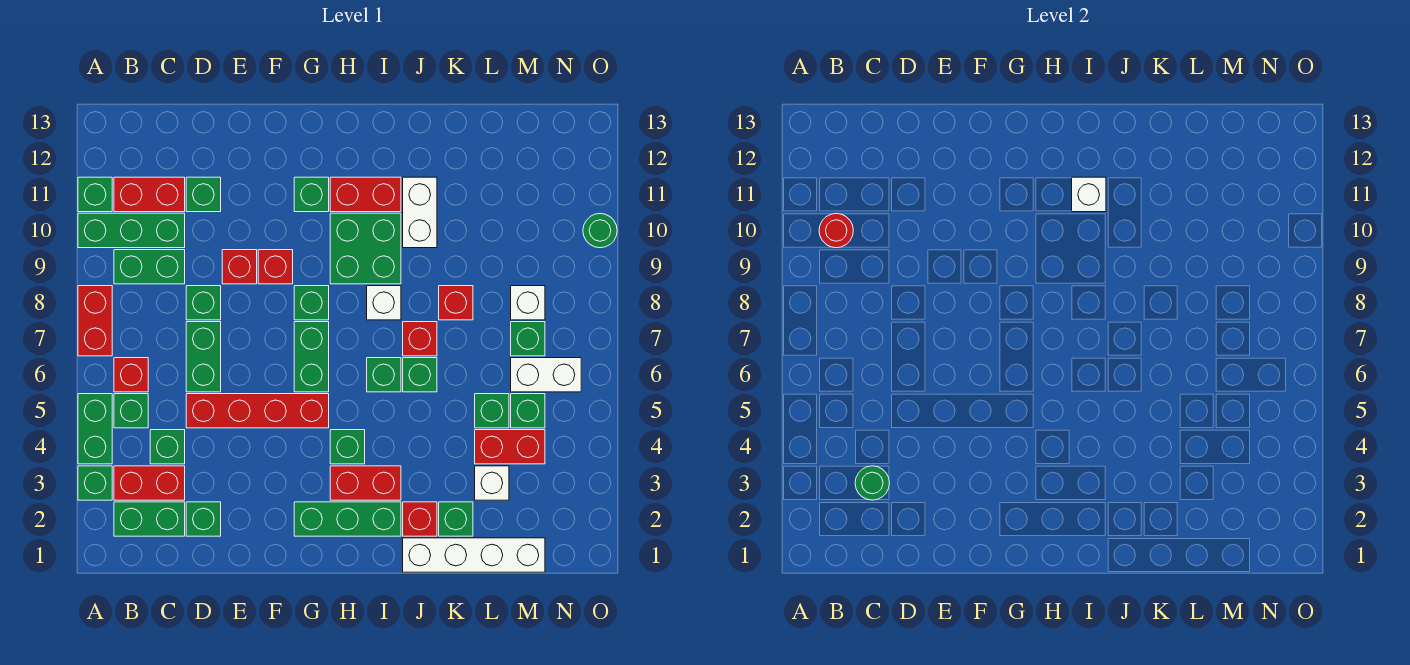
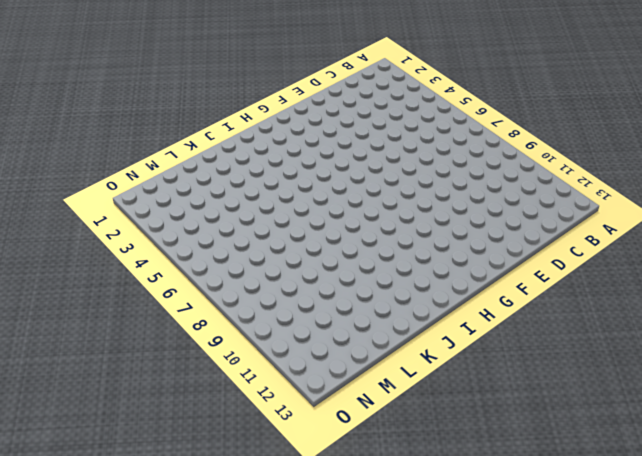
none -> green 1x1 brick [78,466,112,500]
none -> green 1x2 brick [78,394,112,464]
none -> red 1x2 brick [78,286,112,356]
none -> green 1x3 brick [78,213,185,248]

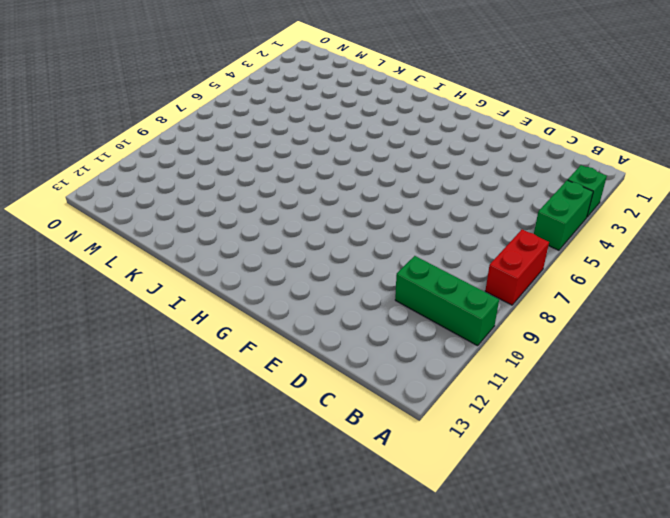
none -> green 1x1 brick [78,177,112,212]
none -> green 1x2 brick [114,502,185,536]
none -> red 1x2 brick [114,466,185,500]
none -> green 1x1 brick [114,394,148,428]

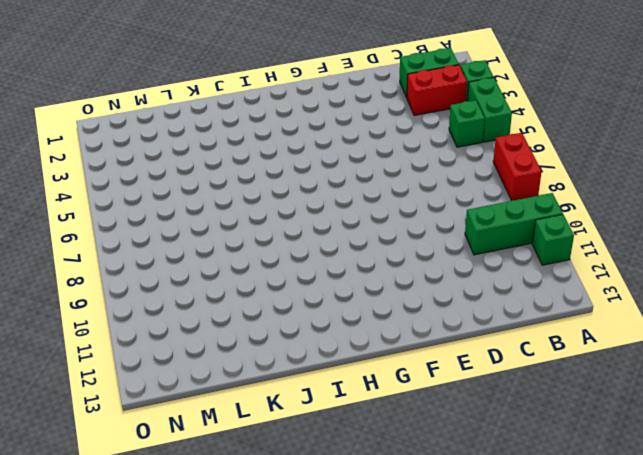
none -> red 1x1 brick [114,358,148,392]
none -> green 1x2 brick [114,250,185,284]
none -> red 1x2 brick [114,177,185,212]
none -> green 1x1 brick [150,430,185,464]

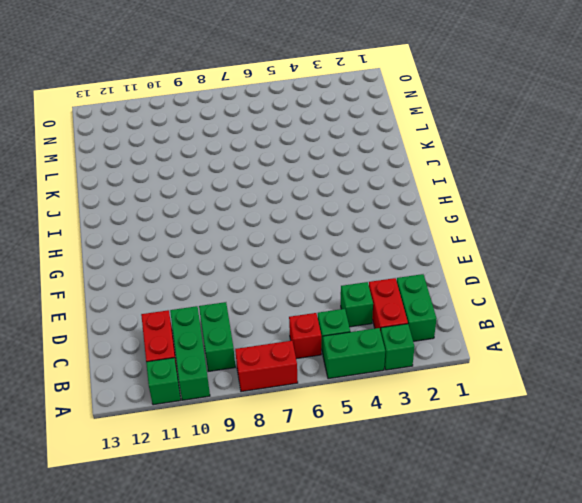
none -> green 1x1 brick [186,502,221,536]
none -> red 1x4 brick [186,394,329,428]
none -> green 1x2 brick [186,322,221,392]
none -> green 1x1 brick [186,286,221,320]

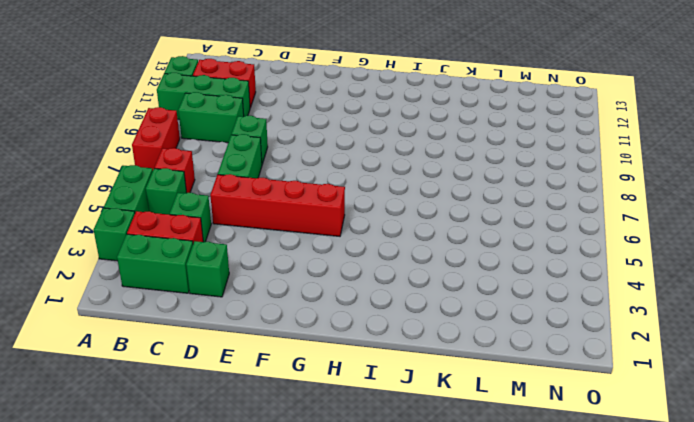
none -> green 1x1 brick [186,177,221,212]
none -> red 1x1 brick [222,250,257,284]
none -> red 1x1 brick [258,250,293,284]
none -> green 1x3 brick [294,502,401,536]

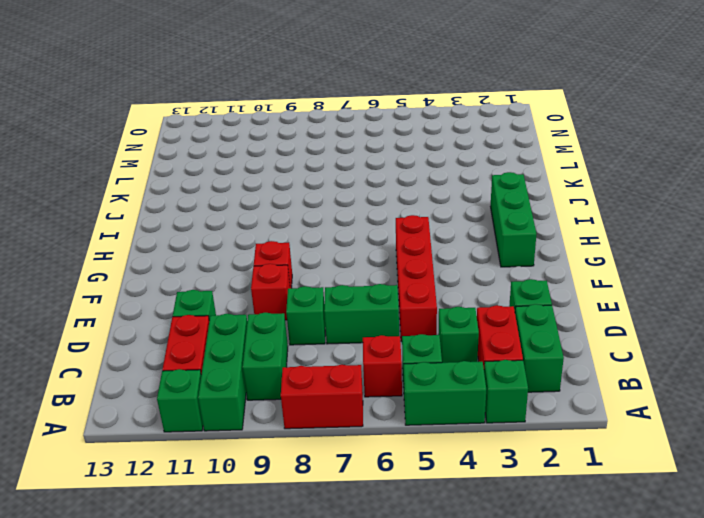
none -> green 1x2 brick [294,322,329,392]
none -> green 1x1 brick [294,286,329,320]
none -> green 1x1 brick [294,177,329,212]
none -> red 1x2 brick [330,466,401,500]

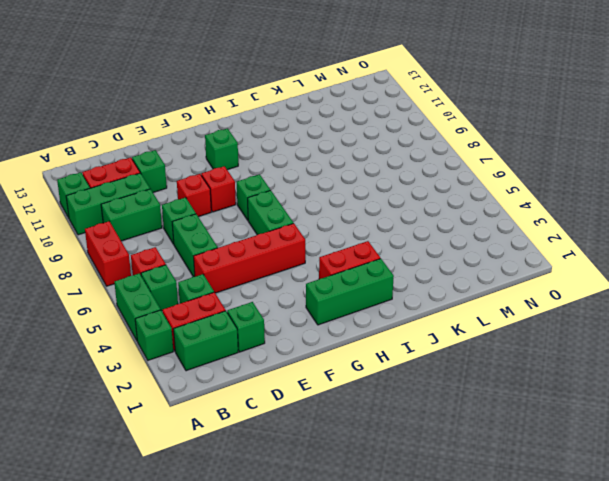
none -> green 1x1 brick [330,430,365,464]
none -> green 2x2 brick [330,213,401,284]
none -> red 1x2 brick [330,177,401,212]
none -> green 1x1 brick [367,358,401,392]

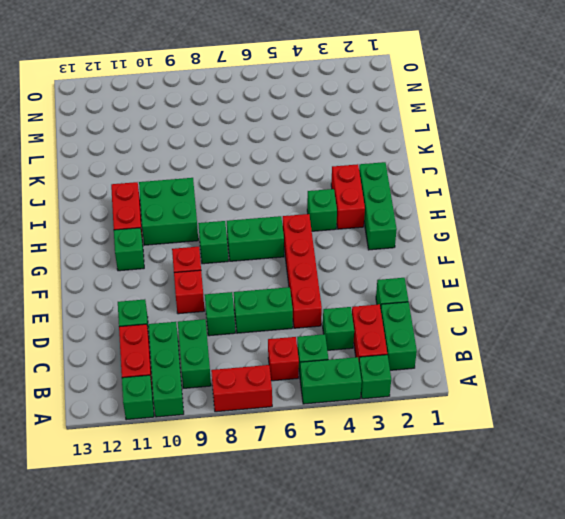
none -> green 1x1 brick [367,358,401,392]
none -> white 1x1 brick [367,286,401,320]
none -> white 1x4 brick [403,538,545,572]
none -> red 1x1 brick [403,502,437,536]

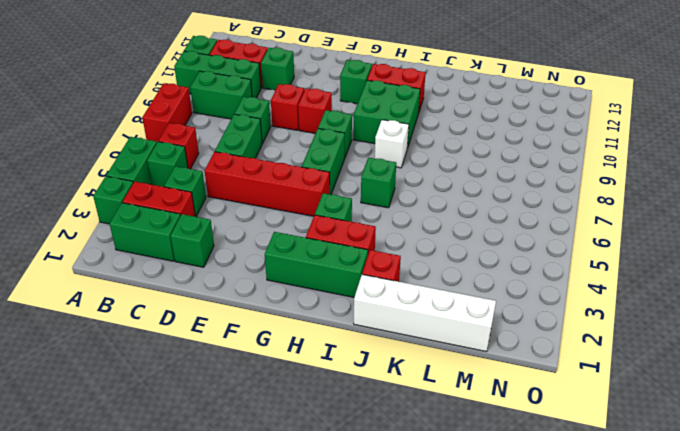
none -> green 1x1 brick [403,358,437,392]
none -> red 1x1 brick [403,322,437,356]
none -> white 1x2 brick [403,177,437,248]
none -> green 1x1 brick [439,502,473,536]

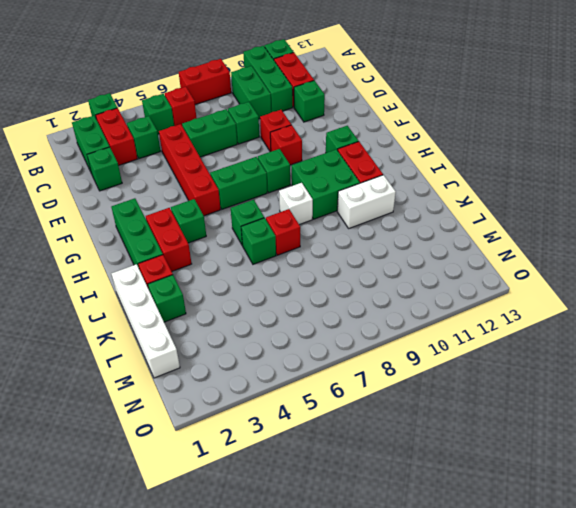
none -> green 1x2 brick [78,394,112,464]
none -> red 1x1 brick [439,286,473,320]
none -> white 1x1 brick [475,466,509,500]
none -> red 1x2 brick [475,430,545,464]

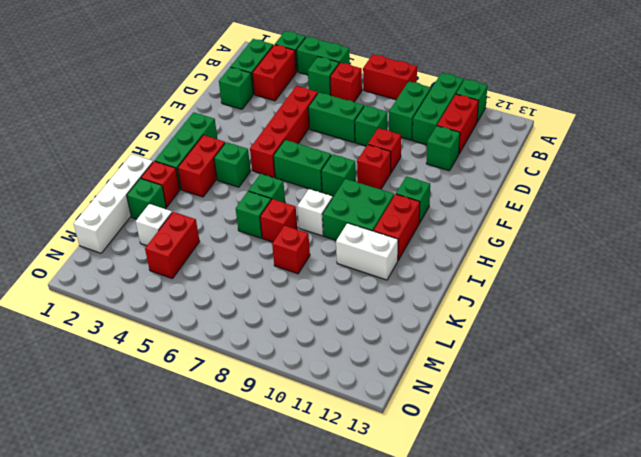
none -> green 1x1 brick [150,430,185,464]
none -> green 1x1 brick [475,394,509,428]
none -> green 1x1 brick [511,394,545,428]
none -> white 1x2 brick [511,358,581,392]

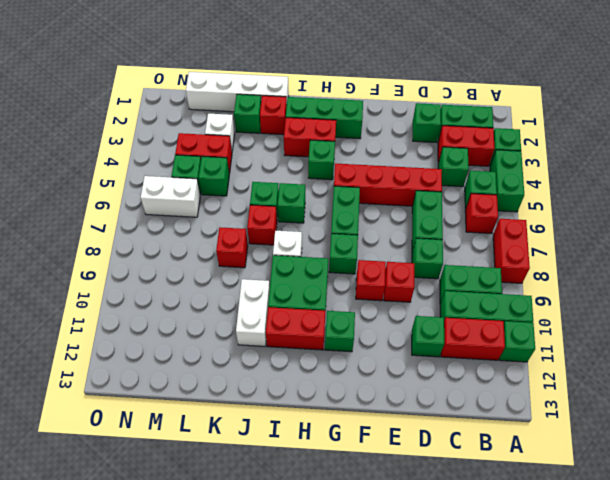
none -> green 1x1 brick [511,322,545,356]
none -> white 1x1 brick [511,286,545,320]
none -> green 1x1 round brick [583,214,617,248]
none -> red 1x1 round brick [819,213,853,248]

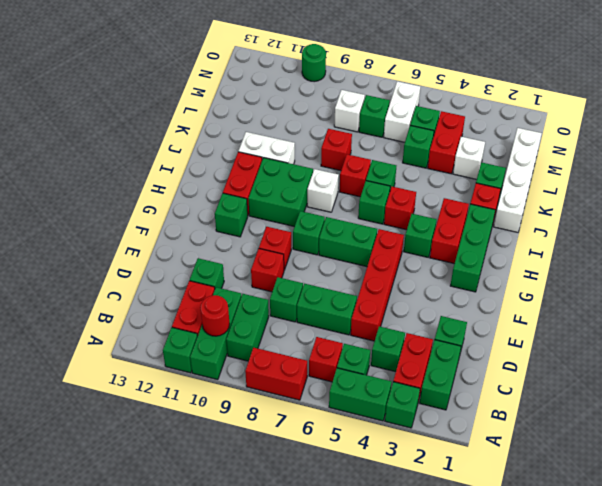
red 1x1 brick [384,187,416,230] -> none
none -> green 1x1 round brick [855,466,889,500]
none -> white 1x1 brick [1072,177,1106,212]

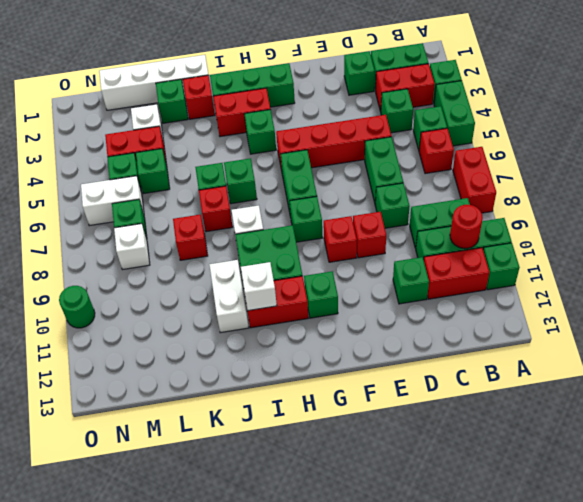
none -> green 1x1 round brick [855,466,889,500]

